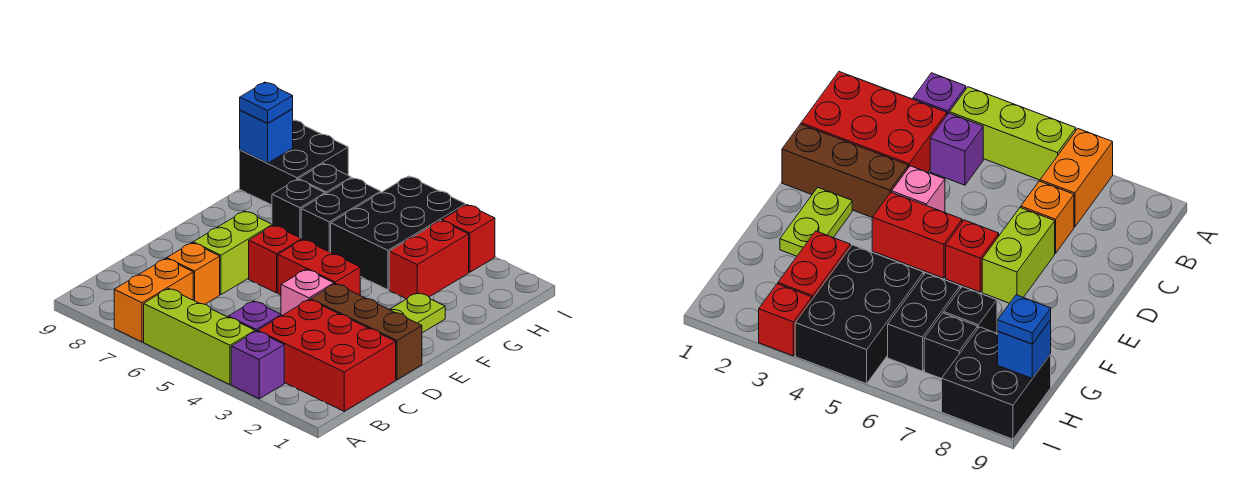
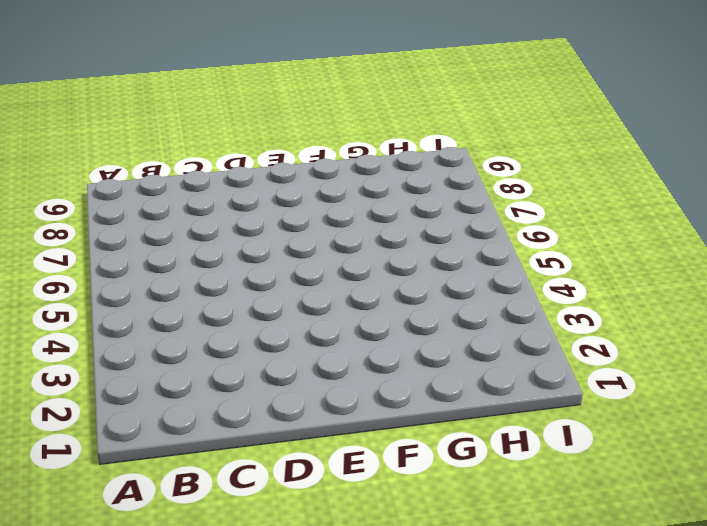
none -> purple 1x1 brick [231,331,284,399]
none -> lime 1x3 brick [144,289,255,385]
none -> orange 1x2 brick [114,259,193,342]

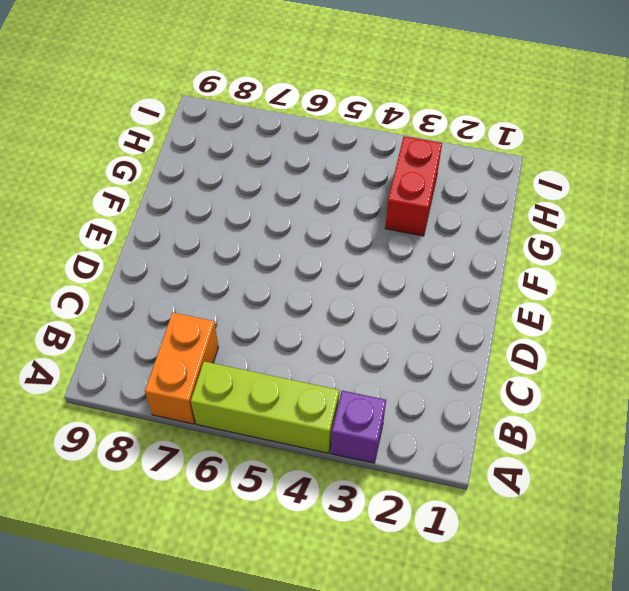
none -> red 2x3 brick [258,300,396,411]
none -> purple 1x1 brick [228,301,281,332]
none -> orange 1x1 brick [167,243,220,304]

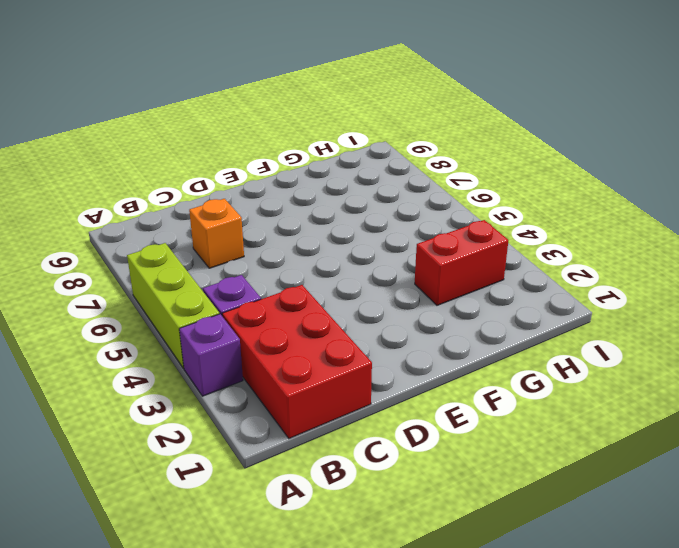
none -> orange 1x2 brick [114,259,193,342]
none -> brown 1x3 brick [310,284,422,380]
none -> pink 1x1 brick [281,270,334,316]

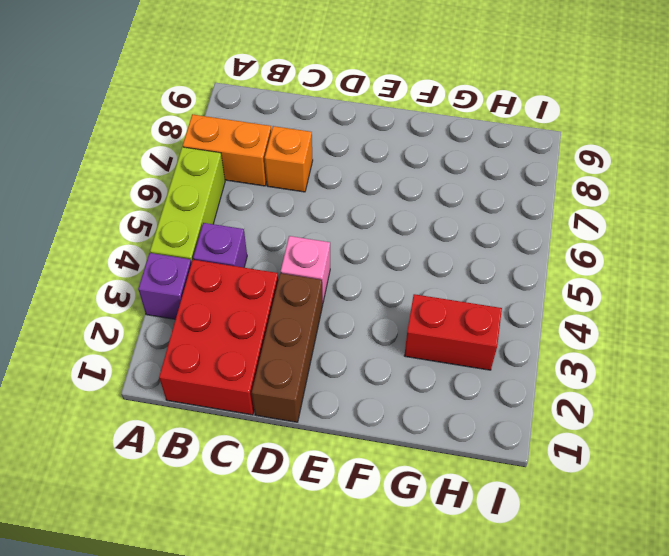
none -> lime 1x2 brick [193,211,272,294]
none -> lime 1x2 plate [390,293,445,333]
none -> red 1x2 brick [278,240,360,295]

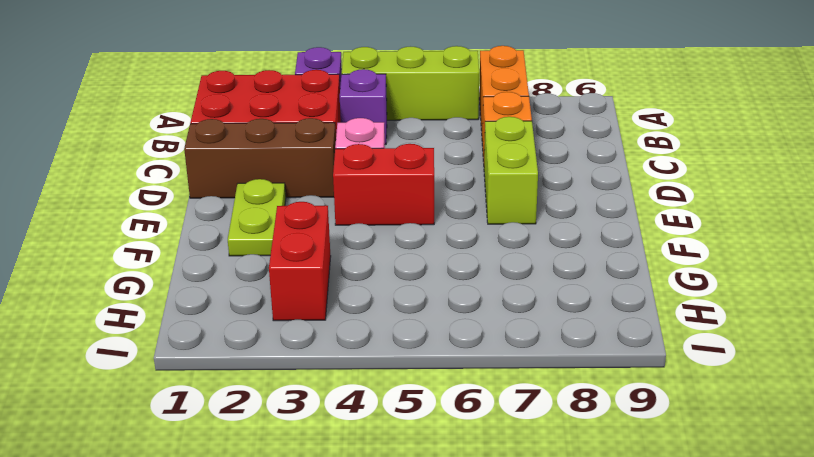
none -> red 1x1 brick [249,225,302,293]
none -> black 2x3 brick [331,176,466,290]
none -> black 1x2 brick [301,178,381,252]

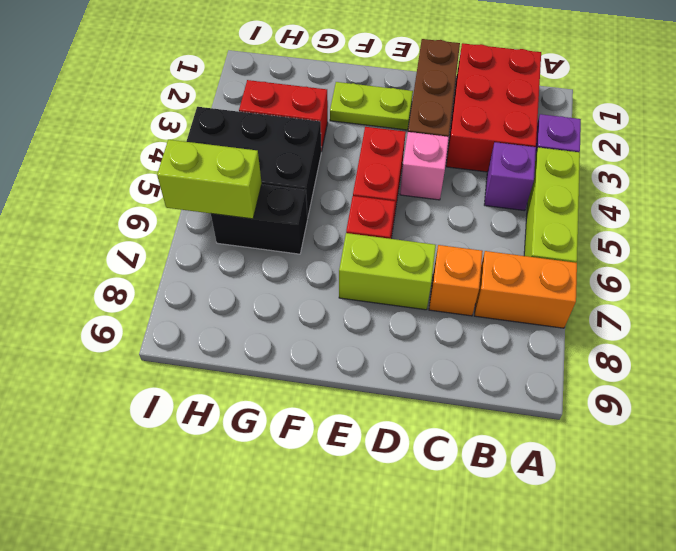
lime 1x2 brick [157,140,262,219] -> none
none -> black 1x1 brick [272,179,325,238]
none -> black 1x1 brick [298,164,351,194]
none -> black 2x2 brick [240,120,348,205]

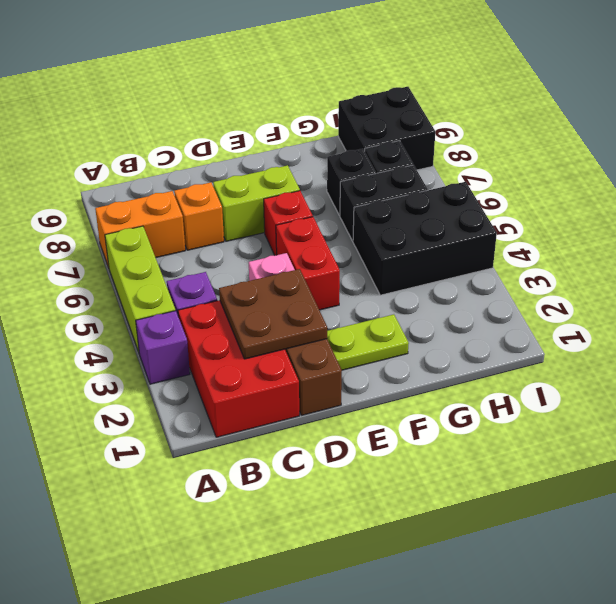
brown 2x2 plate [219,269,327,359] -> none
none -> red 1x2 brick [389,220,469,299]
none -> red 1x1 brick [442,205,495,272]
none -> blue 1x1 brick [240,109,293,163]

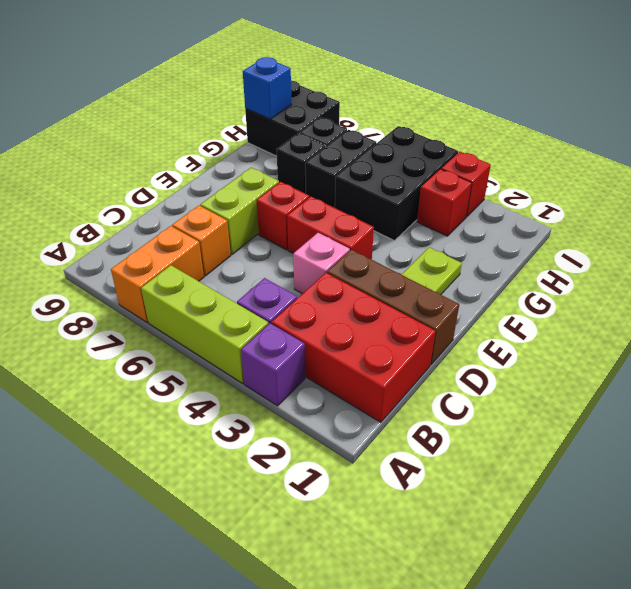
red 1x1 brick [417,169,472,236] -> red 1x2 brick [389,220,469,299]
none -> blue 1x1 plate [240,82,293,123]

